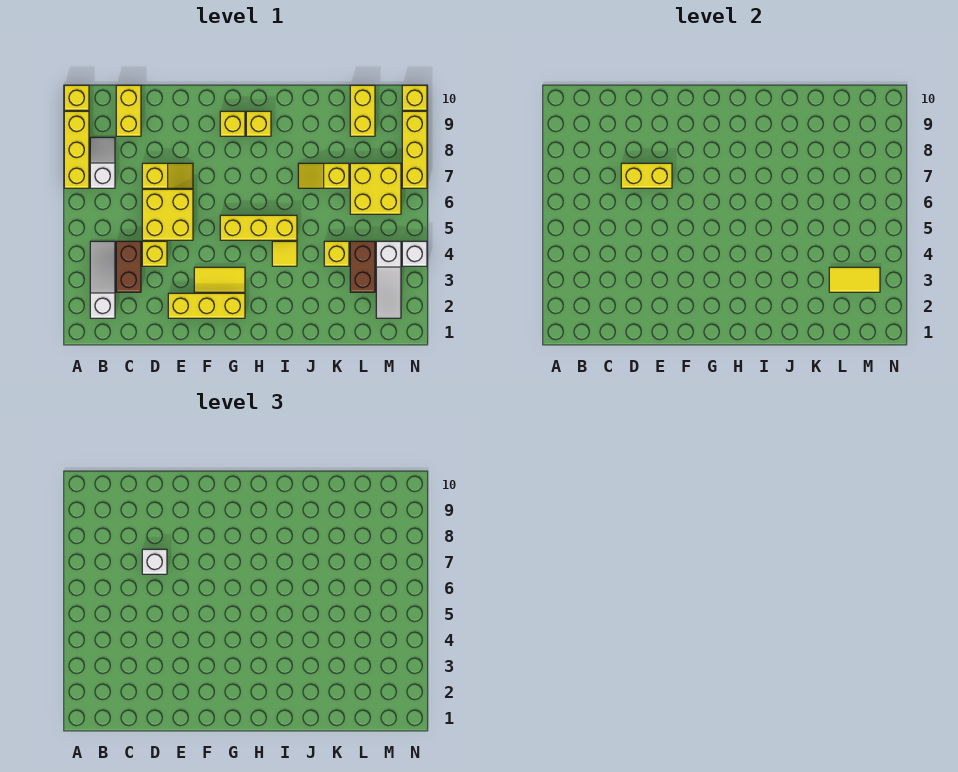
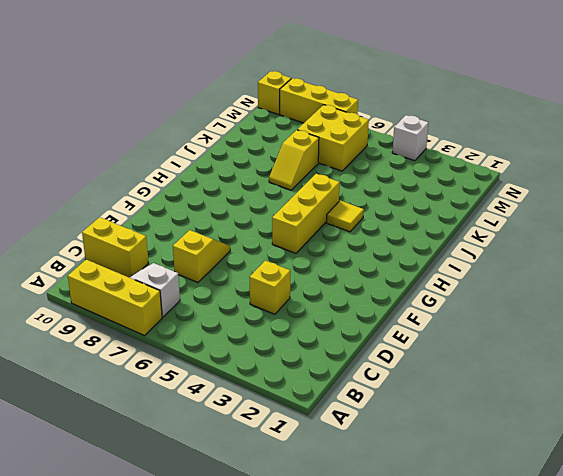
none -> yellow 1x1 brick [64,85,89,110]
none -> white 1x3 slope [90,241,115,318]
none -> brown 1x2 brick [116,241,141,292]

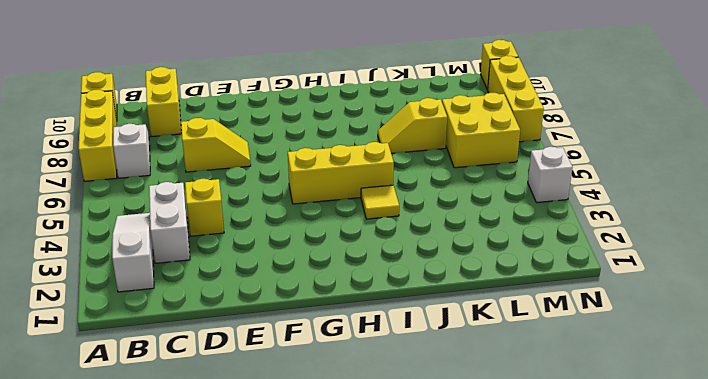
white 1x2 brick [149,182,190,263] -> brown 1x2 brick [116,241,141,292]
none -> yellow 2x2 brick [142,189,193,240]
none -> yellow 1x3 brick [168,293,245,318]
none -> yellow 1x2 tile [194,267,245,292]

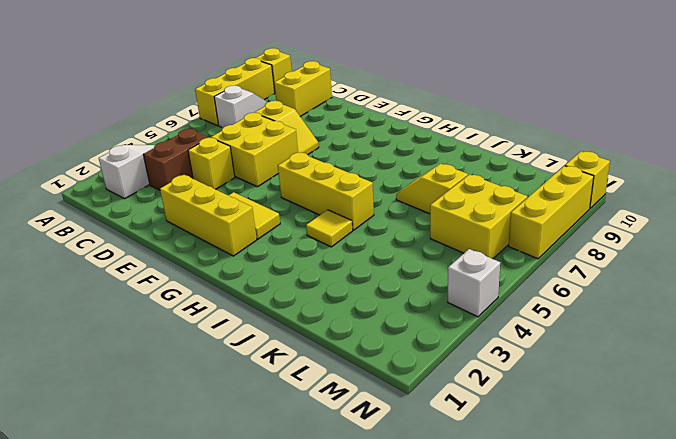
none -> yellow 1x1 brick [220,111,245,136]
none -> yellow 1x1 brick [246,111,271,136]
none -> yellow 1x1 brick [324,241,349,266]

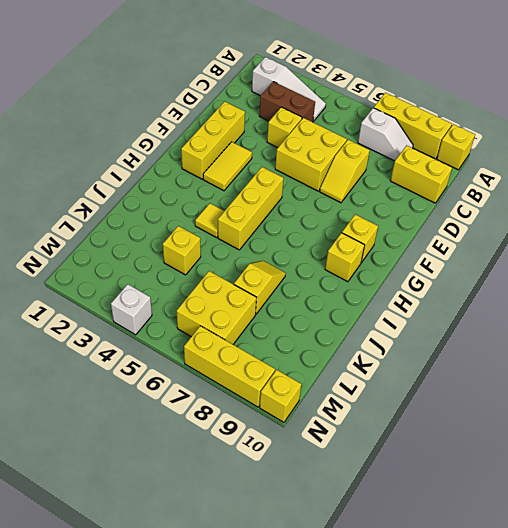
none -> brown 1x2 brick [350,241,375,292]
none -> yellow 1x2 brick [350,85,375,136]
none -> white 1x3 slope [376,241,401,318]

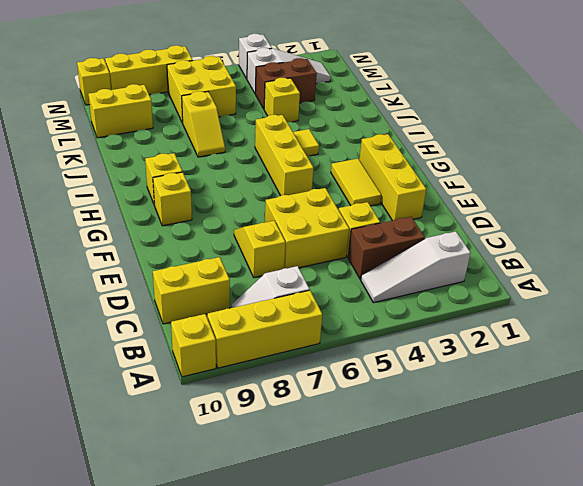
none -> yellow 1x2 brick [621,163,672,188]
none -> yellow 1x2 tile [829,267,880,292]
none -> white 1x1 brick [142,549,167,574]

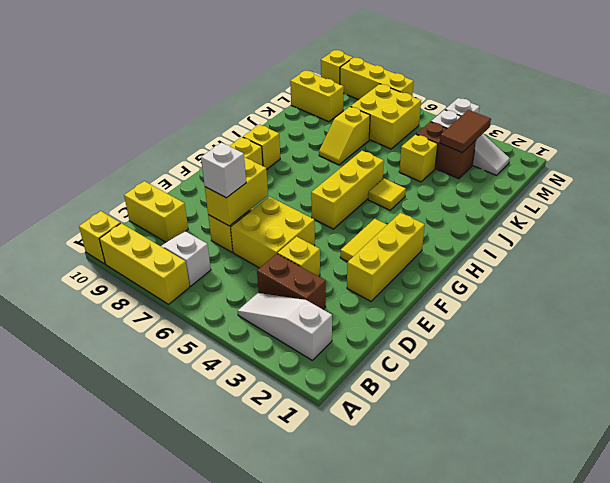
brown 1x2 tile [440,110,491,152] -> yellow 1x2 tile [829,267,880,292]

